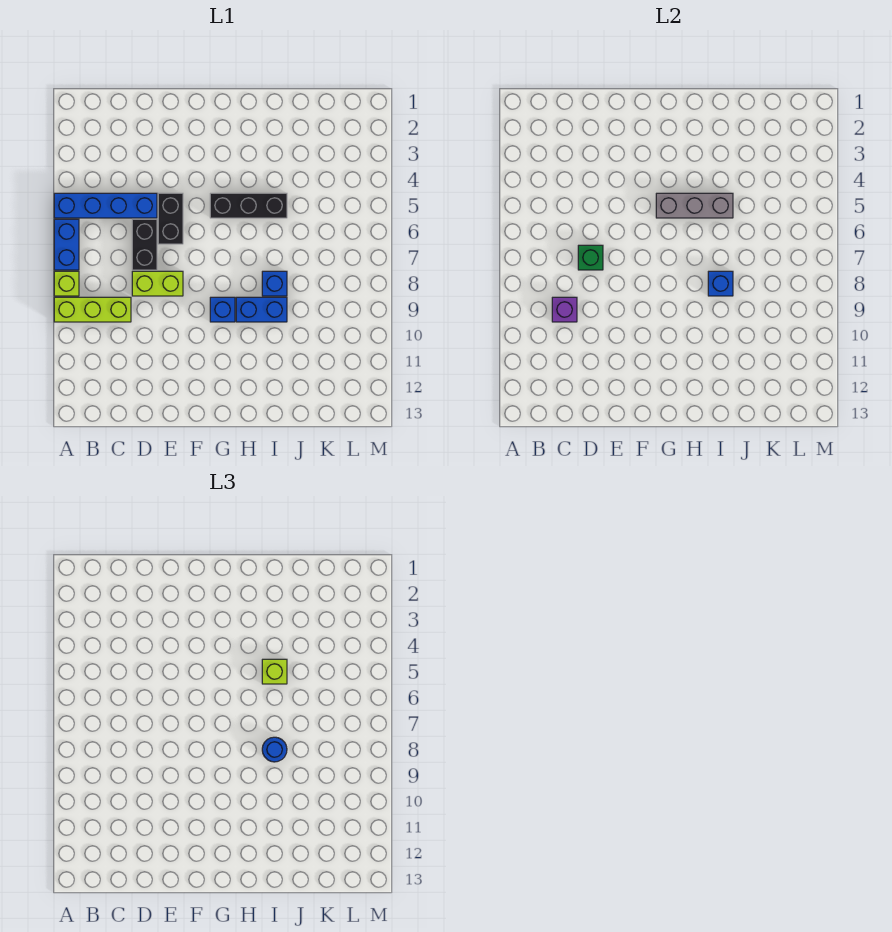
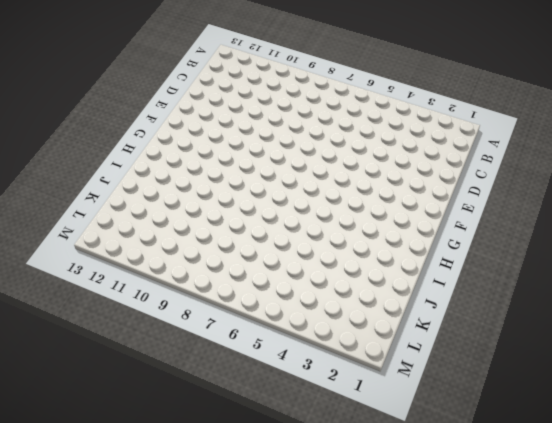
none -> blue 1x4 brick [54,193,157,218]
none -> blue 1x2 brick [54,219,79,270]
none -> lime 1x1 brick [54,271,79,296]

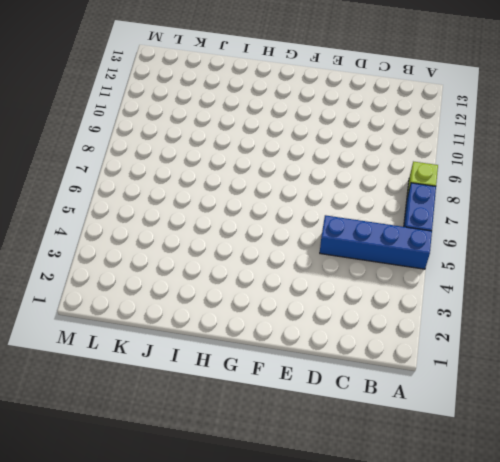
none -> lime 1x3 brick [54,297,131,322]
none -> black 1x2 brick [132,219,157,270]
none -> lime 1x2 brick [132,271,183,296]

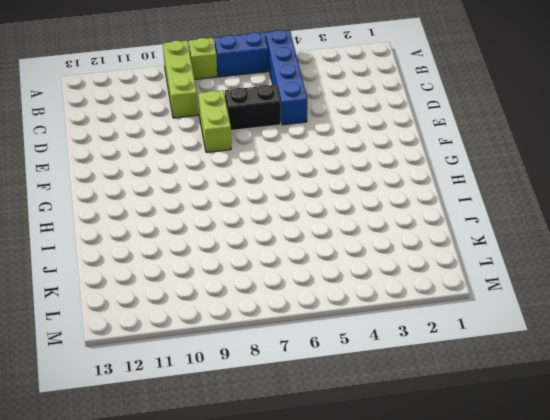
none -> black 1x2 brick [158,193,183,244]
none -> black 1x3 brick [210,193,287,218]
none -> blue 1x1 brick [210,297,235,322]

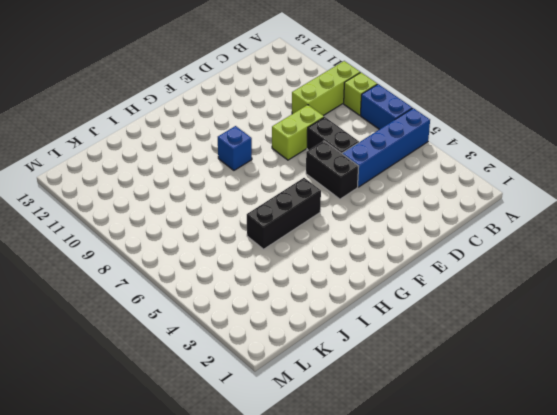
none -> blue 1x2 brick [236,297,287,322]
none -> blue 1x1 brick [262,271,287,296]
none -> purple 1x1 brick [552,297,577,322]

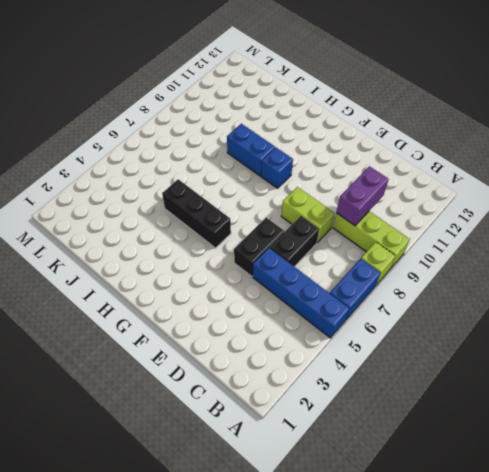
purple 1x2 brick [336,166,388,226] -> purple 1x1 brick [552,297,577,322]
none -> blue 1x1 brick [262,271,287,296]
none -> green 1x1 brick [578,245,603,270]
none -> grey 1x3 brick [656,193,733,218]

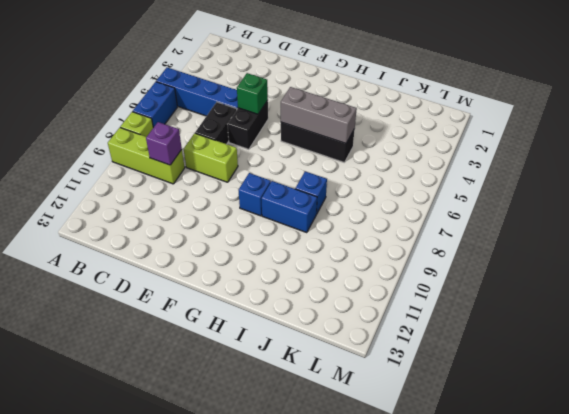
green 1x1 brick [237,73,268,114] -> green 1x1 brick moved to [578,245,603,270]
none -> blue 1x1 brick [708,271,733,296]
none -> lime 1x1 brick [262,659,287,684]
none -> blue 1x1 round brick [262,737,287,762]

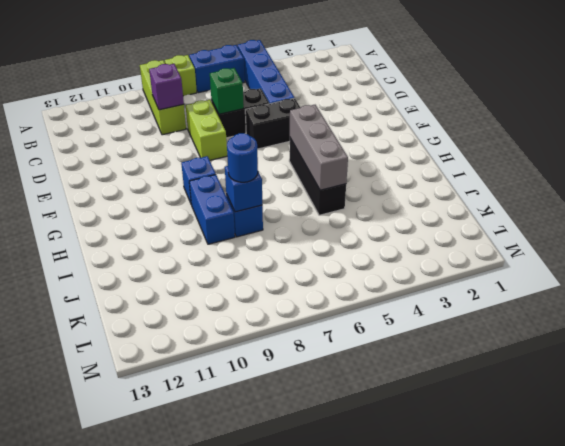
none -> lime 1x1 brick [262,659,287,684]

